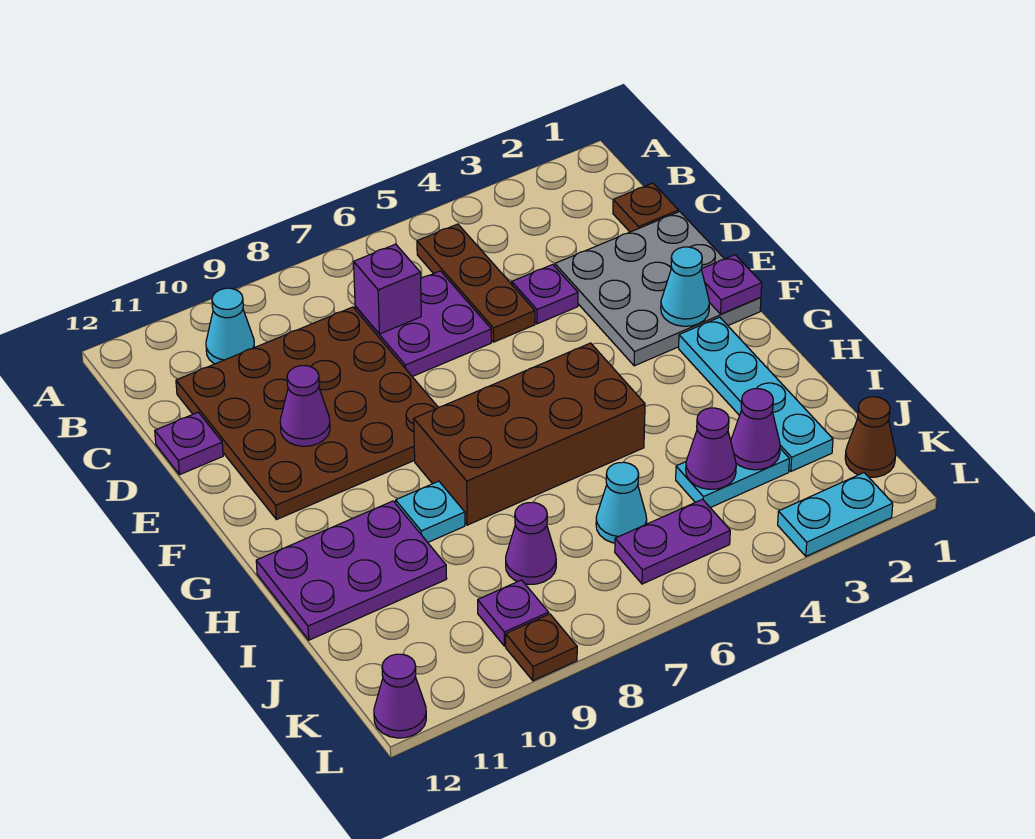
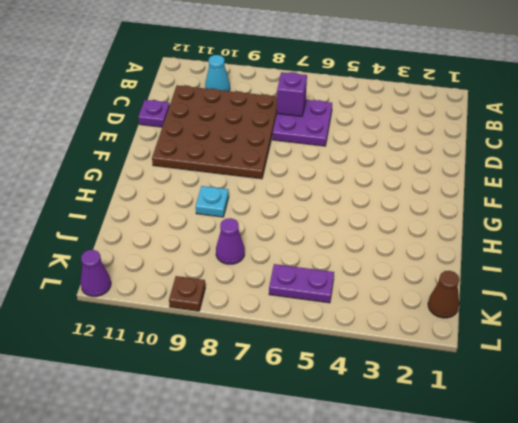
none -> brown 1x3 plate [417,224,535,342]
none -> brown 1x1 plate [613,183,678,232]
none -> grey 3x3 plate [555,212,761,366]

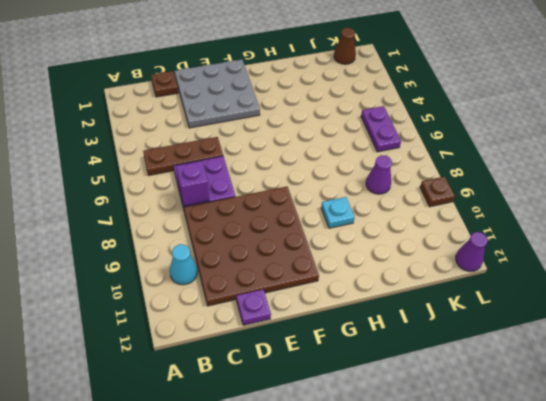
none -> purple 1x1 plate [512,264,578,324]
none -> cyan 1x4 plate [679,317,833,471]
none -> brown 2x4 brick [414,343,645,525]

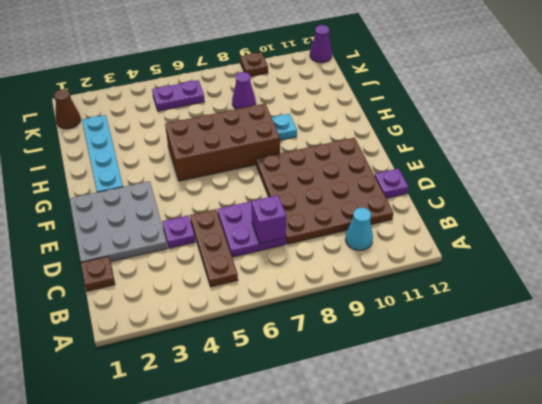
none -> purple 2x3 plate [256,501,447,640]
none -> cyan 1x2 plate [676,449,789,508]
none -> cyan 1x1 cone [596,462,647,543]

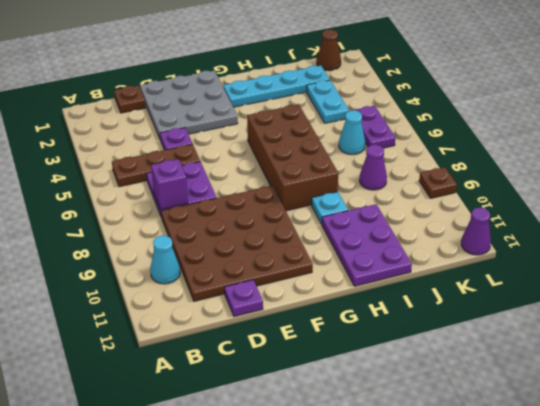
none -> purple 1x1 plate [478,580,549,646]
none -> cyan 1x2 plate [778,473,893,556]
none -> purple 1x1 cone [280,366,330,446]

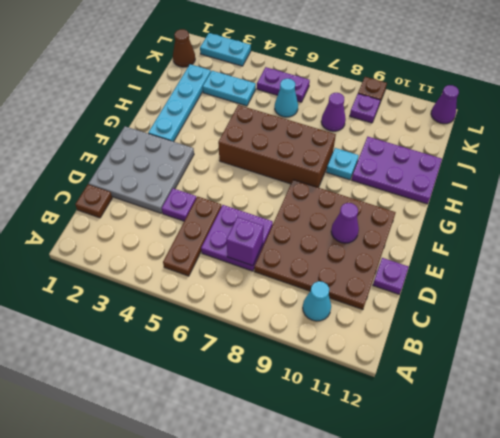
none -> purple 1x1 plate [701,255,762,314]
none -> cyan 1x1 cone [661,247,709,326]
none -> purple 1x1 cone [731,389,780,470]

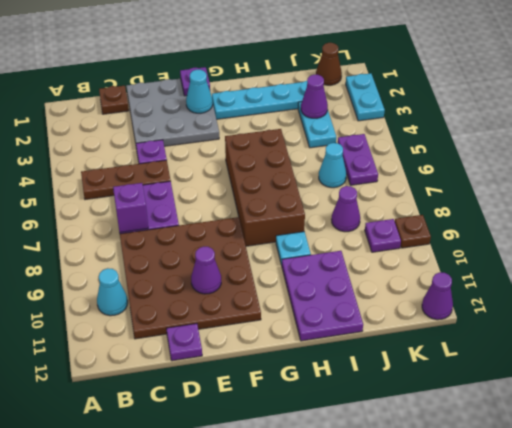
none -> purple 1x1 cone [686,408,736,489]

